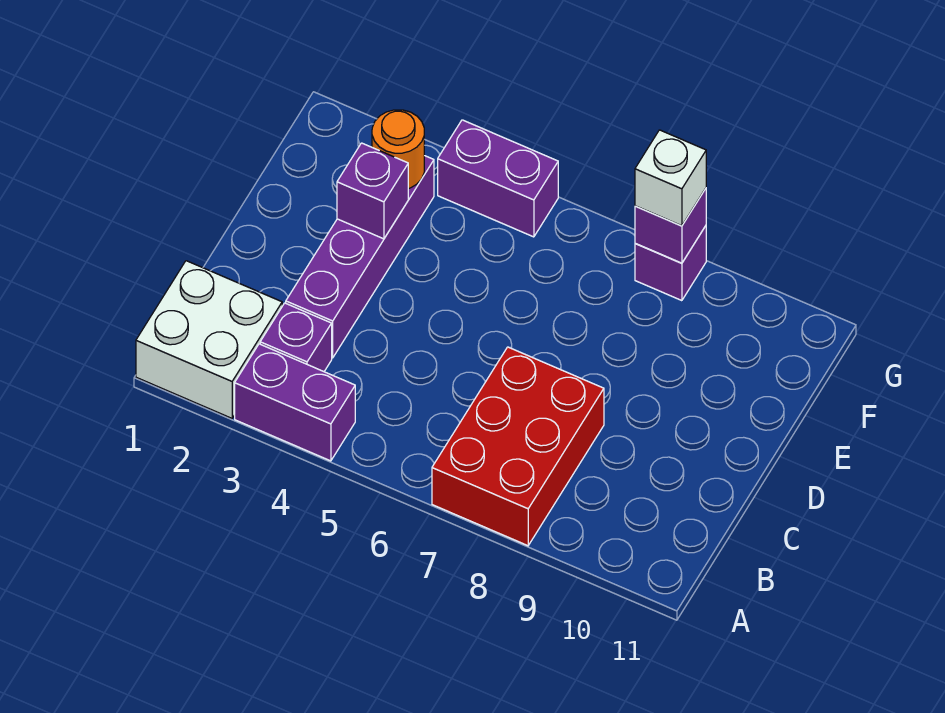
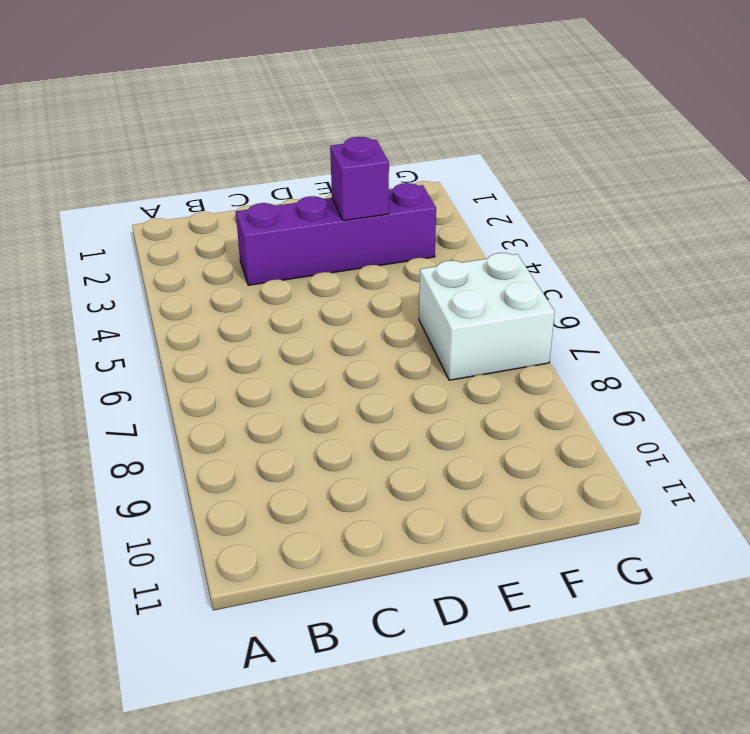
white 2x2 brick [419,253,555,380] -> white 2x2 brick moved to [136,261,282,418]
none -> purple 1x2 brick [235,344,355,461]
none -> red 2x3 brick [432,347,604,546]

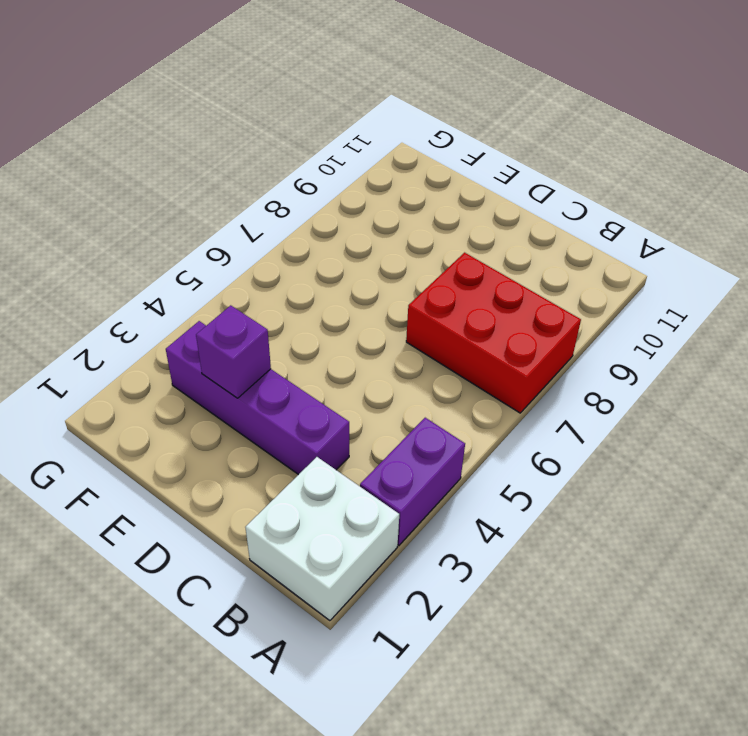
none -> purple 1x1 brick [260,303,332,372]
none -> purple 1x2 brick [438,120,558,237]

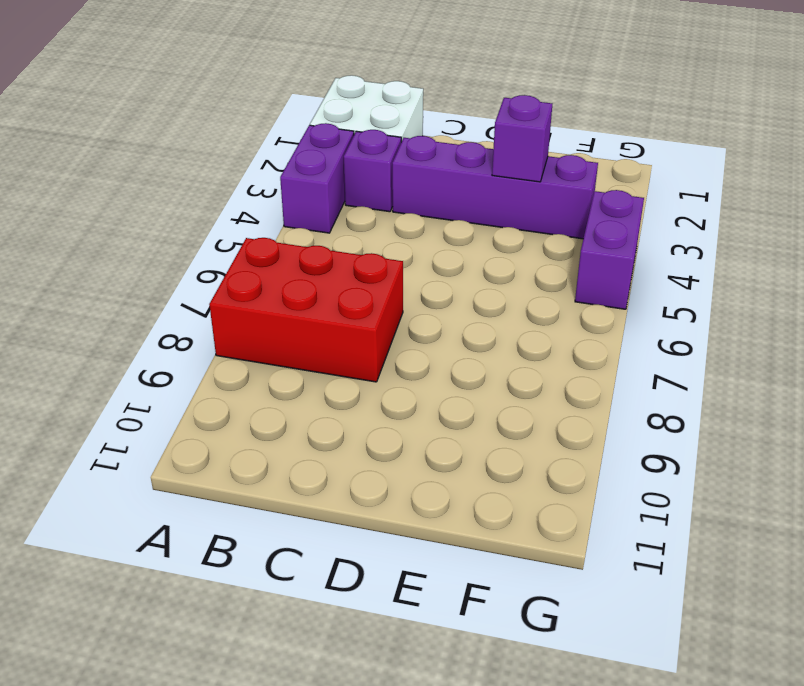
none -> purple 1x1 brick [635,226,706,301]
none -> orange 1x1 round brick [372,110,424,189]

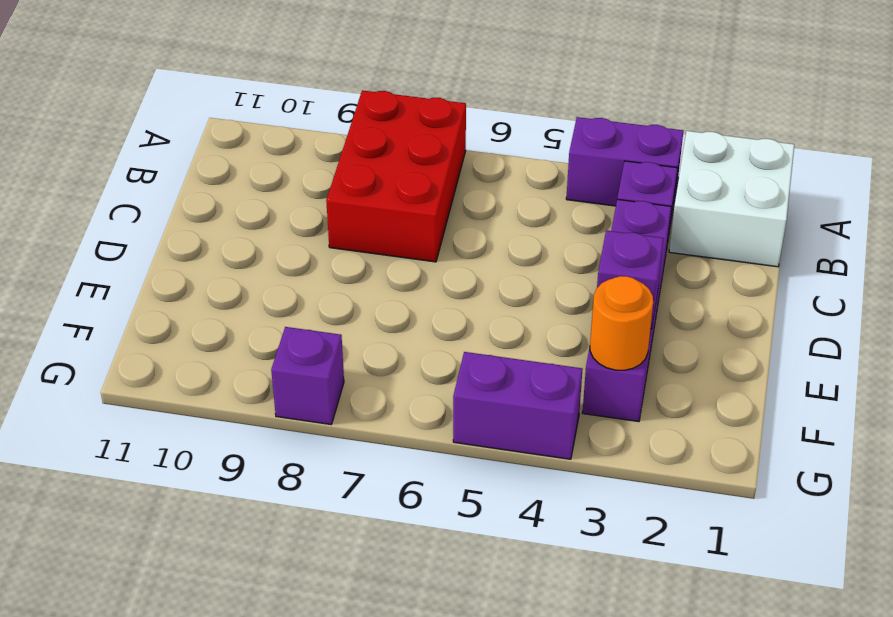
none -> purple 1x1 brick [635,188,706,263]
none -> white 1x1 brick [635,130,706,226]

